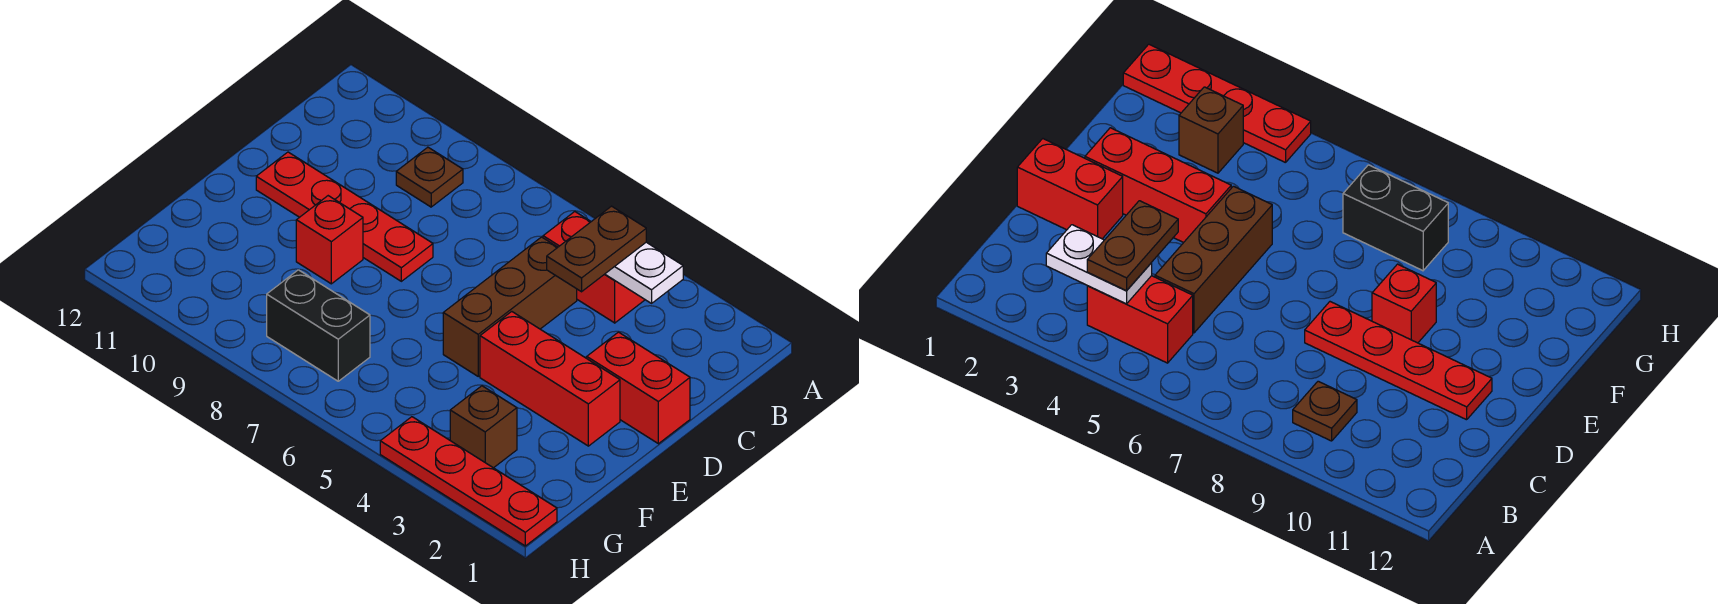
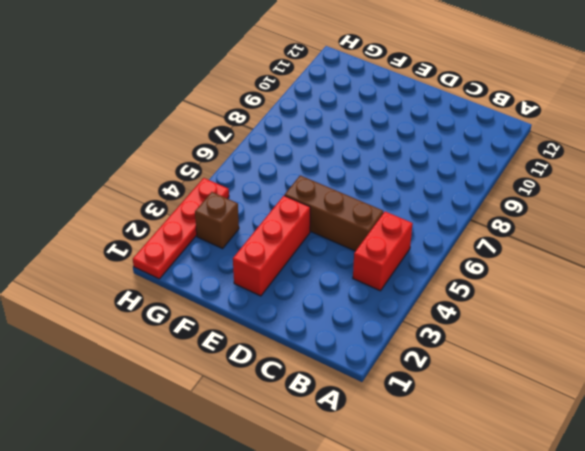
none -> brown 1x1 plate [396,147,463,207]
none -> red 1x2 brick [587,332,690,444]
none -> red 1x4 plate [256,152,433,281]

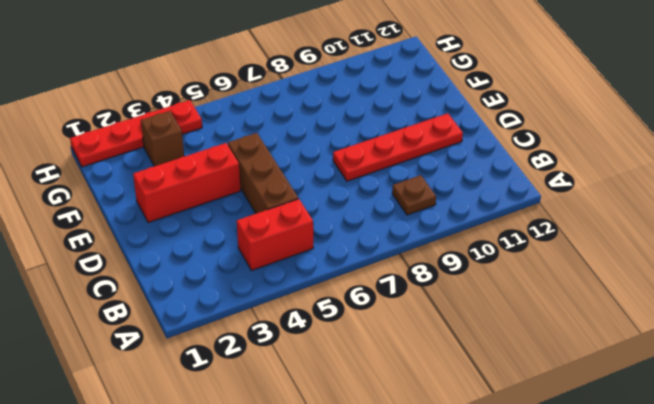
none -> red 1x2 brick [587,332,690,444]
none -> red 1x1 brick [296,196,363,284]
none -> black 1x2 brick [267,270,370,381]

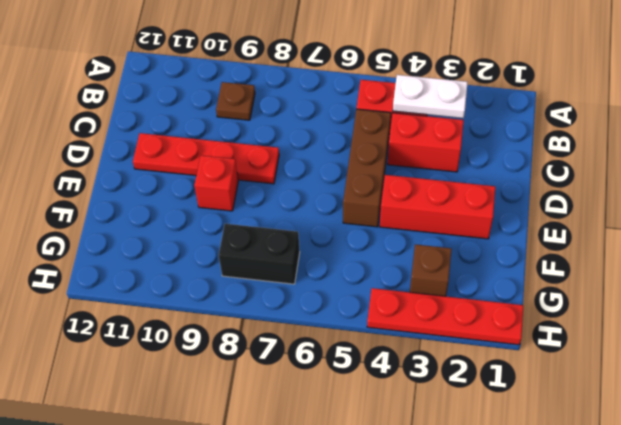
red 1x2 brick [388,113,464,172] -> red 1x2 brick moved to [587,332,690,444]
none -> brown 1x2 plate [547,206,646,292]

